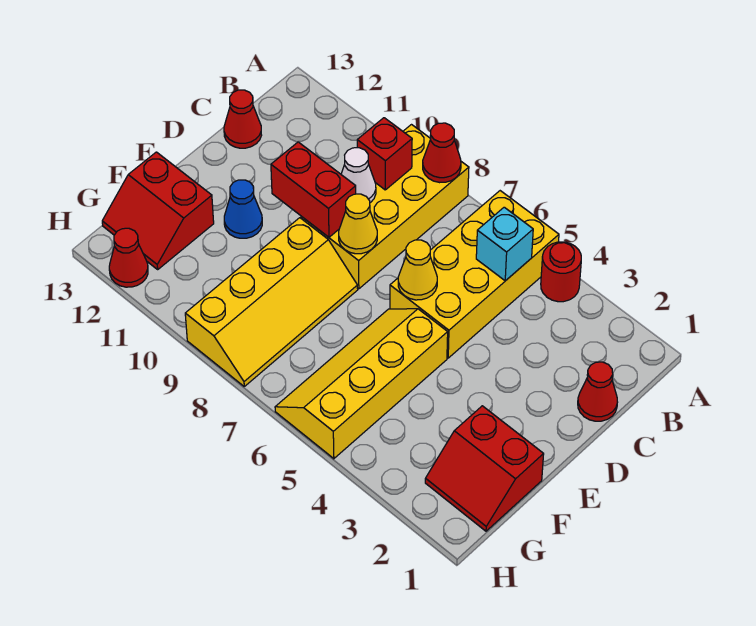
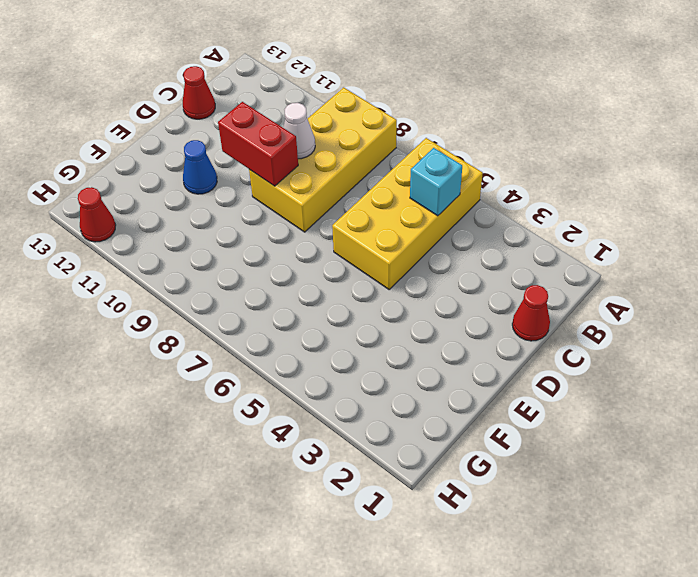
none -> red 1x1 round brick [541,242,581,302]
none -> yellow 2x4 slope [275,309,448,459]
none -> yellow 2x4 slope [185,218,358,386]

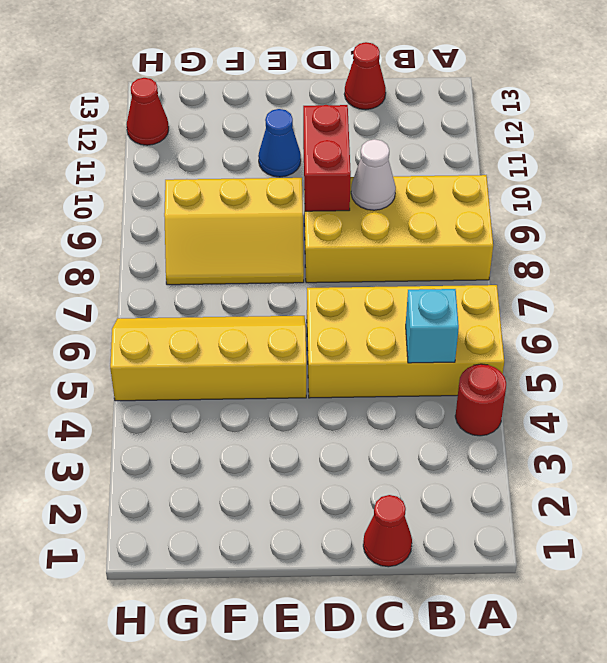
yellow 2x3 slope [164,178,304,285] -> yellow 2x4 slope [185,218,358,386]
none -> red 2x2 slope [425,406,544,531]
none -> red 2x2 slope [102,152,214,269]
none -> red 1x1 cone [423,123,461,183]

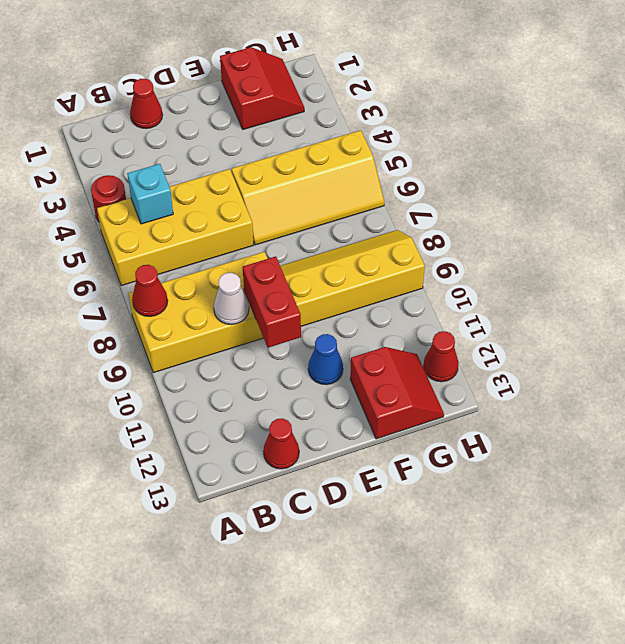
none -> red 1x1 brick [357,118,412,190]
none -> yellow 1x1 cone [398,240,437,300]
none -> yellow 1x1 cone [339,194,377,254]

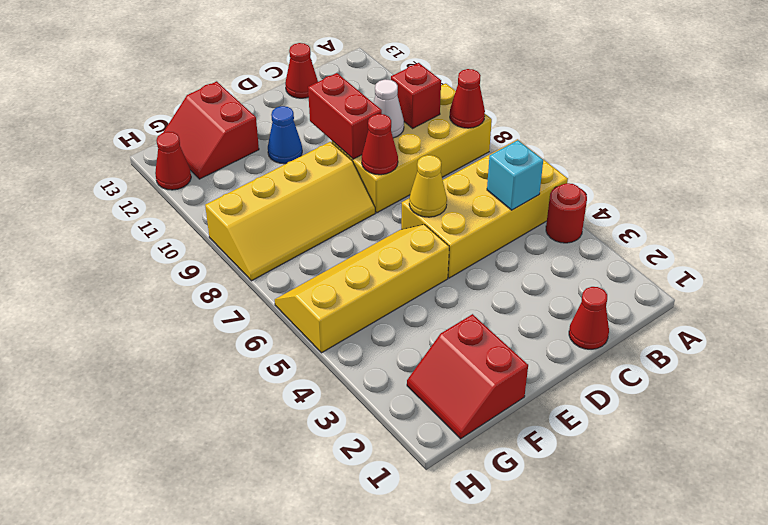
red 1x1 cone [362,114,398,175] -> yellow 1x1 cone [339,194,377,254]

